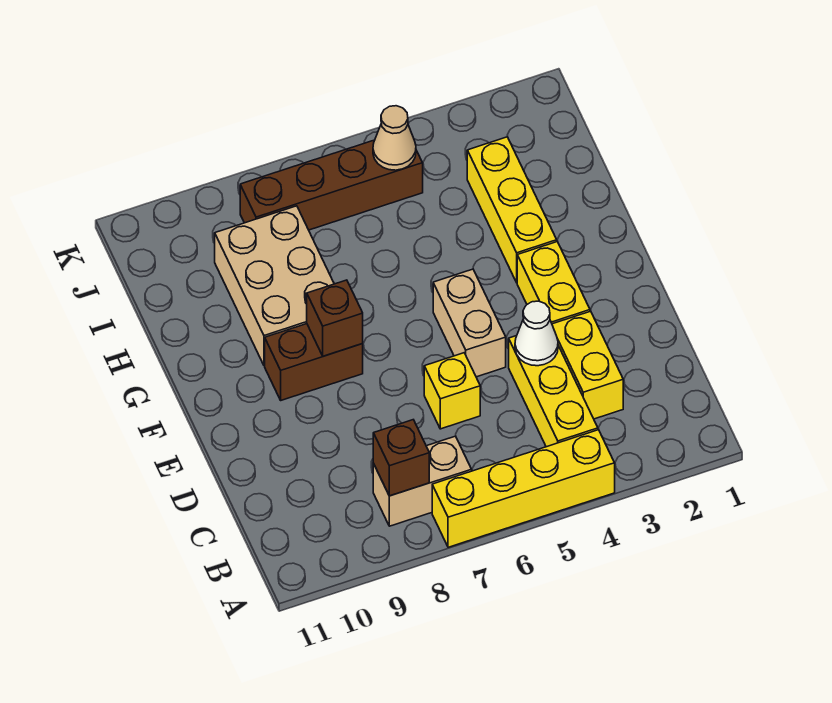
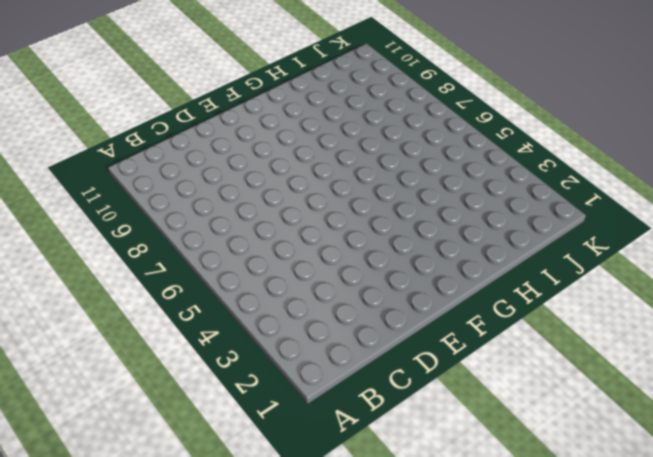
none -> yellow 1x4 brick [432,430,615,547]
none -> yellow 1x3 brick [509,336,598,447]
none -> tan 1x2 brick [373,436,472,526]

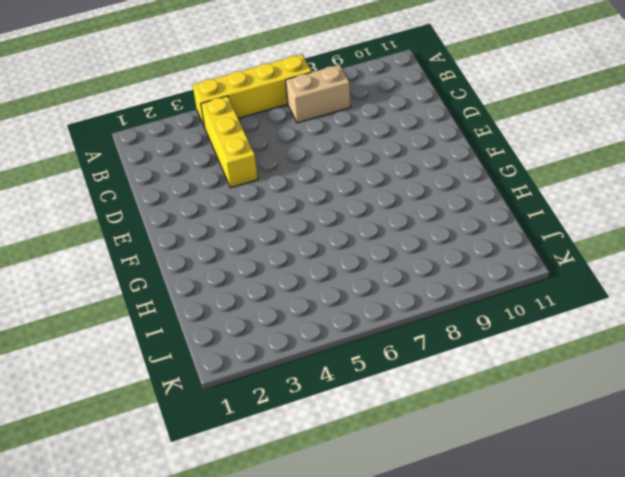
none -> yellow 1x2 brick [552,311,623,419]
none -> yellow 1x1 brick [424,353,480,429]
none -> yellow 1x2 brick [517,241,590,324]

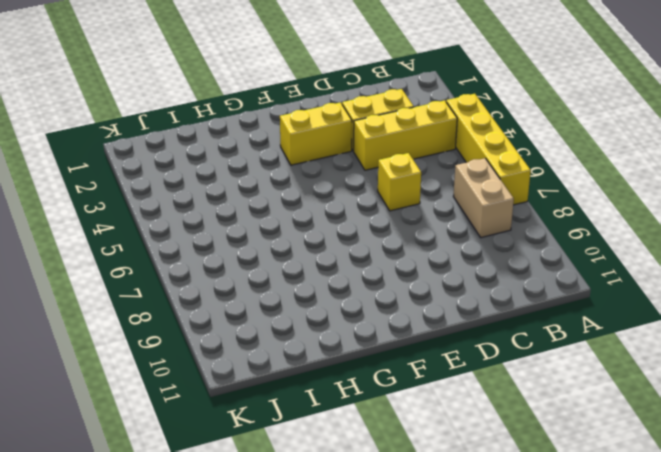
none -> tan 1x2 brick [433,269,506,377]
none -> brown 1x2 brick [265,324,363,400]
none -> yellow 1x3 brick [467,137,557,283]

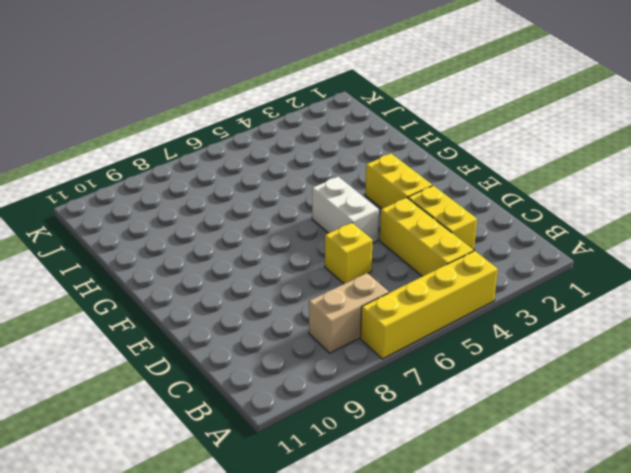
white 1x2 brick [312,177,379,243] -> tan 1x2 brick [433,269,506,377]
none -> brown 1x2 brick [265,324,363,400]
none -> yellow 1x3 brick [467,137,557,283]
none -> tan 2x3 brick [215,206,334,366]

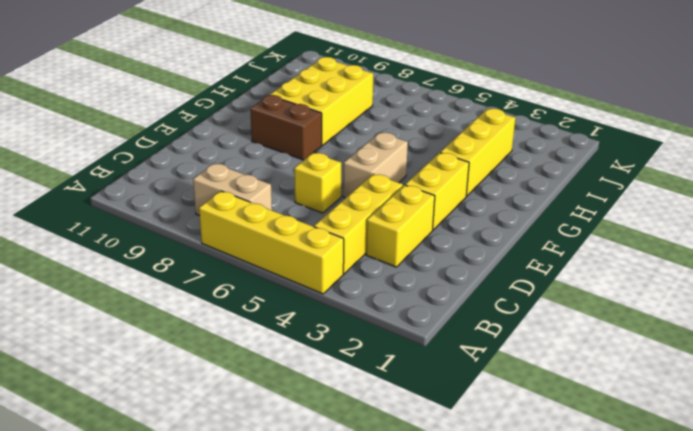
yellow 2x3 brick [270,57,373,145] -> tan 2x3 brick [215,206,334,366]
none -> brown 1x4 brick [240,140,423,230]
none -> brown 1x1 brick [373,420,429,496]
none -> white 1x1 cone [515,301,558,366]

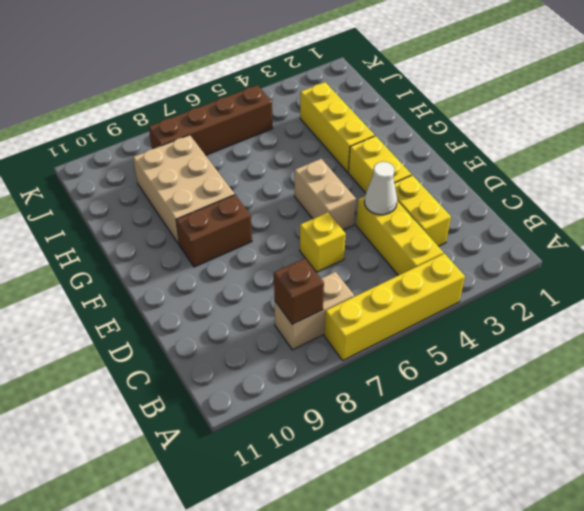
none -> brown 1x1 brick [307,280,363,356]
none -> tan 1x1 cone [373,106,416,170]

